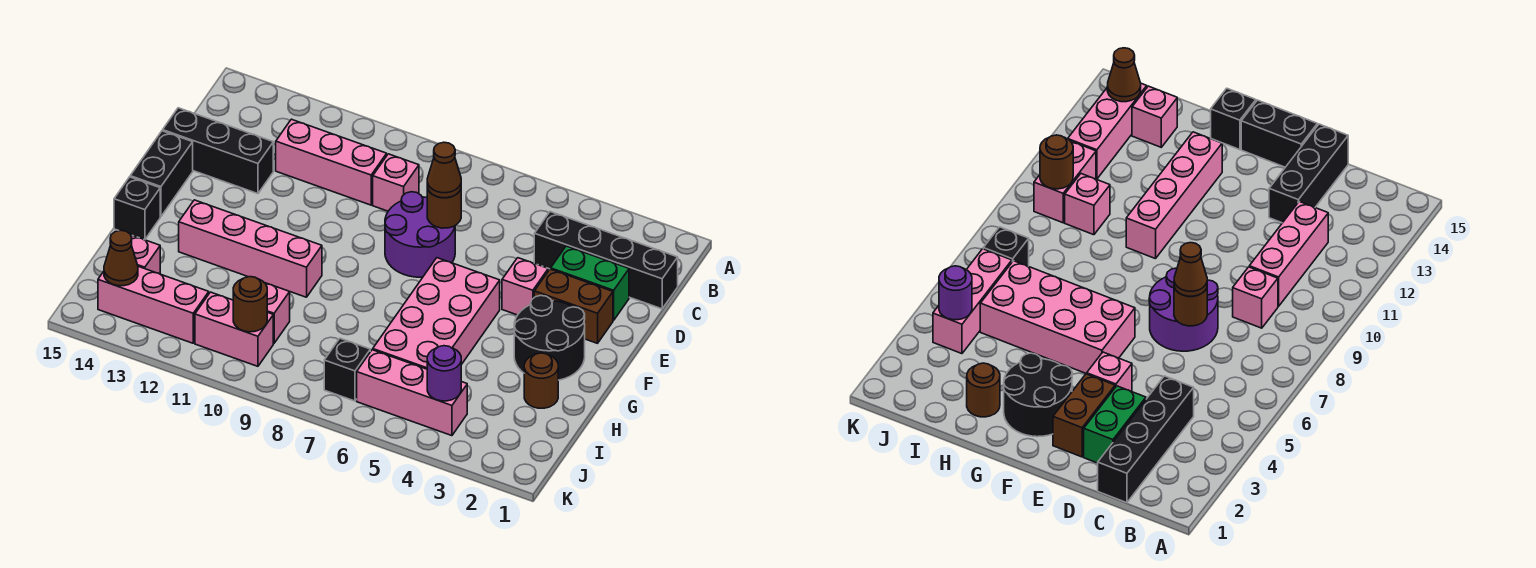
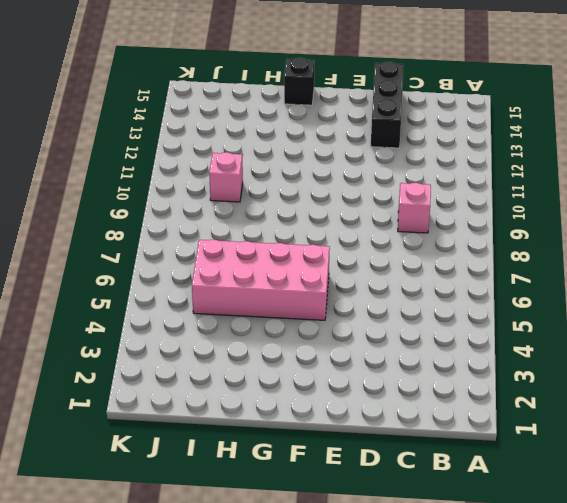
none -> black 1x4 brick [534,212,678,309]
none -> pink 1x3 brick [276,119,387,205]
none -> green 1x2 brick [551,246,629,320]

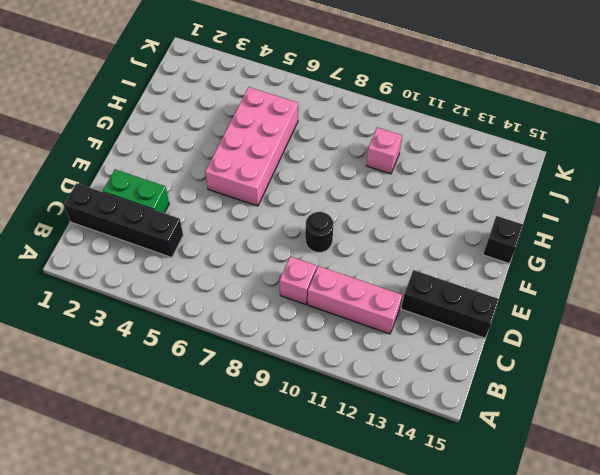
black 1x1 round brick [305,212,333,253] -> none
none -> purple 2x2 round brick [385,192,455,277]
none -> brown 1x2 brick [534,269,613,343]
none -> pink 1x1 brick [502,258,548,315]

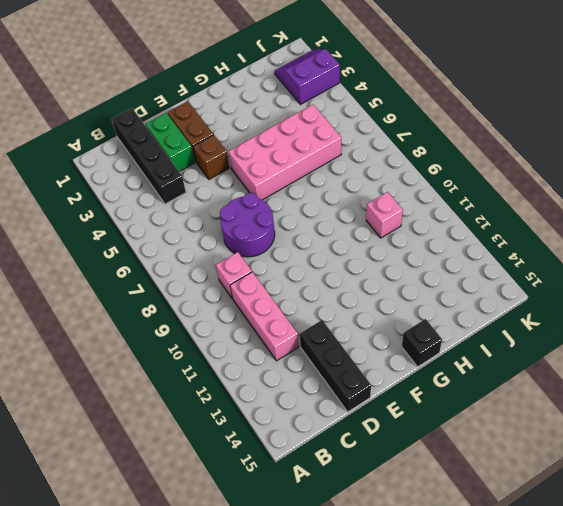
brown 1x1 brick [193,135,229,179] -> pink 1x1 brick [502,258,548,315]
purple 2x2 slope [274,49,340,105] -> none
none -> black 1x2 brick [130,131,193,217]
none -> black 2x2 round brick [514,295,585,380]
none -> pink 1x4 brick [179,200,322,297]

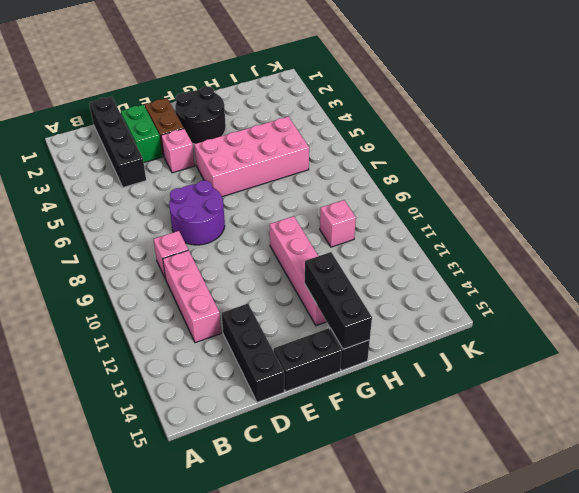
black 1x3 brick [305,252,372,349] -> none
none -> brown 1x1 round brick [524,353,558,408]
none -> pink 1x1 brick [131,235,160,274]
none -> pink 1x3 brick [357,350,467,436]

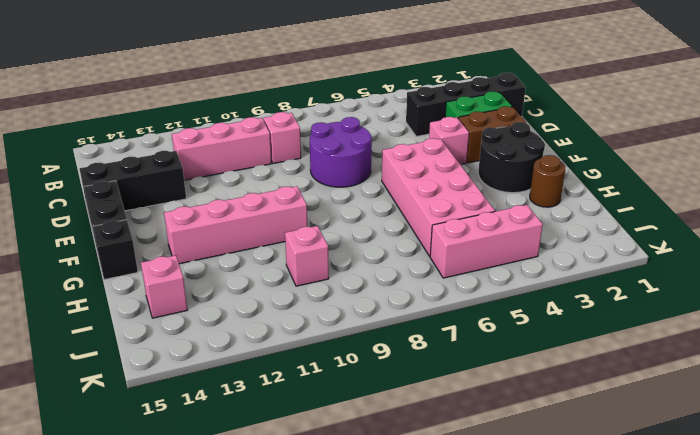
none -> black 1x1 brick [324,338,370,401]
none -> pink 1x2 brick [195,292,273,366]
none -> pink 1x3 brick [98,266,209,343]

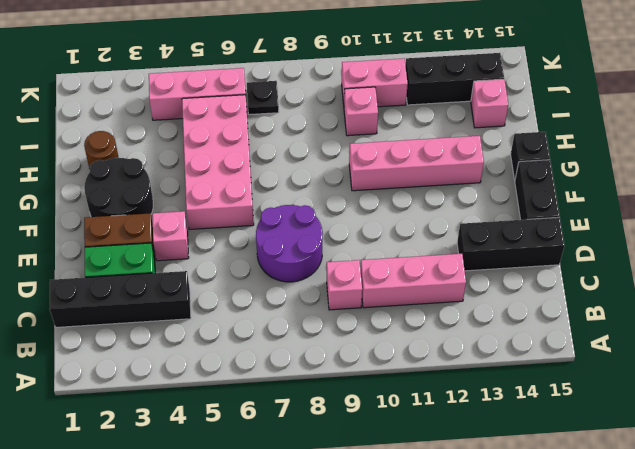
black 1x1 plate [247,81,279,115] -> black 1x1 brick [324,338,370,401]
black 1x3 brick [406,53,504,105] -> pink 1x3 brick [98,266,209,343]
none -> brown 1x1 round brick [427,188,461,228]
none -> purple 1x1 round brick [427,346,461,401]
none -> brown 1x1 round brick [233,277,267,332]

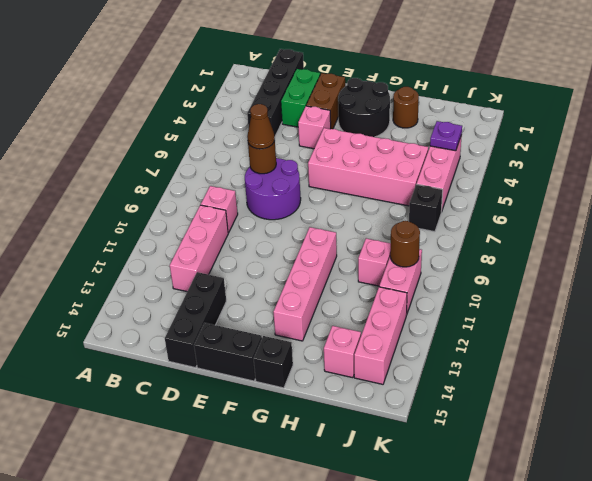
purple 1x1 plate [430,121,462,151] -> purple 1x1 round brick [427,346,461,401]
none -> brown 1x1 cone [104,230,138,286]

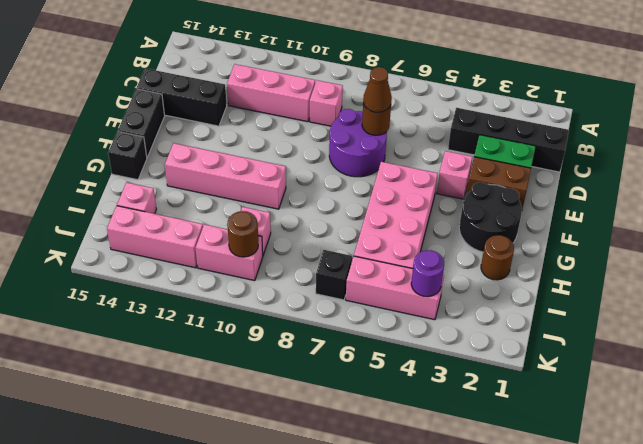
none -> brown 1x1 cone [104,230,138,286]

